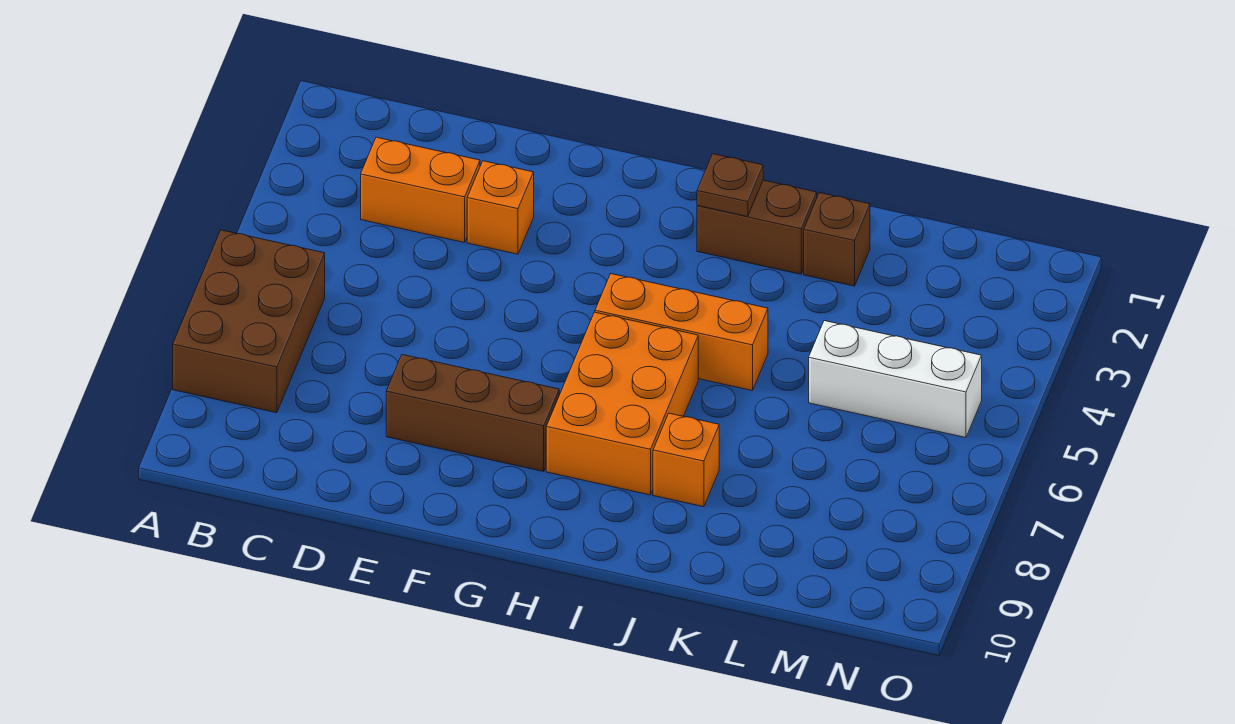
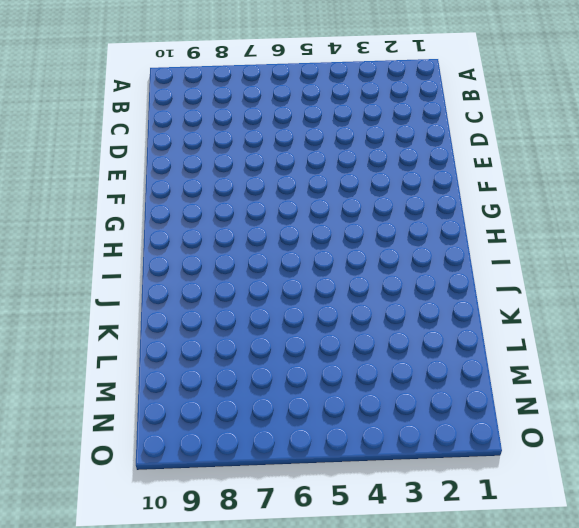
none -> brown 2x3 brick [173,230,325,413]
none -> orange 1x2 brick [361,137,480,243]

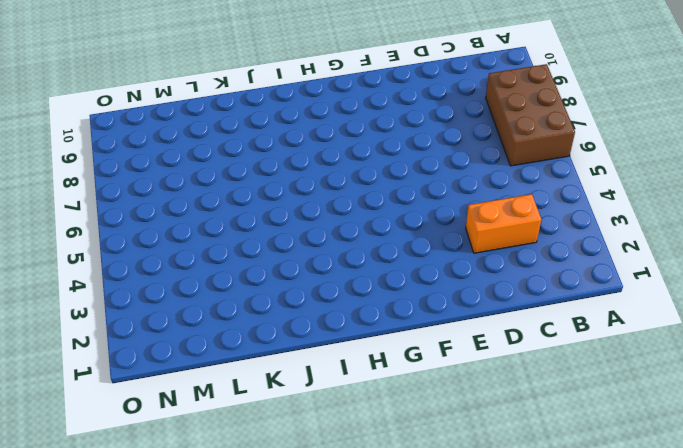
none -> orange 1x1 brick [467,161,534,254]
none -> brown 1x3 brick [386,355,559,471]

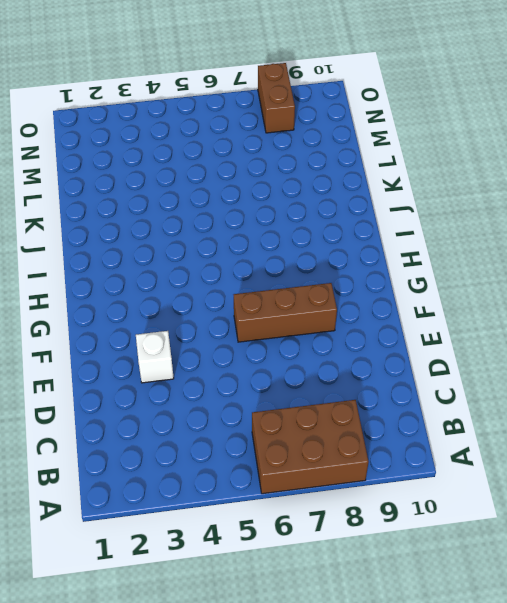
white 1x1 brick [136,331,174,383] -> orange 1x1 brick [467,161,534,254]
brown 1x3 brick [234,283,337,342] -> brown 1x3 brick turned to [386,355,559,471]
brown 1x2 brick [258,63,295,133] -> brown 1x2 brick moved to [697,180,817,274]
none -> orange 1x2 brick [361,137,480,243]
none -> orange 1x3 brick [595,274,768,390]

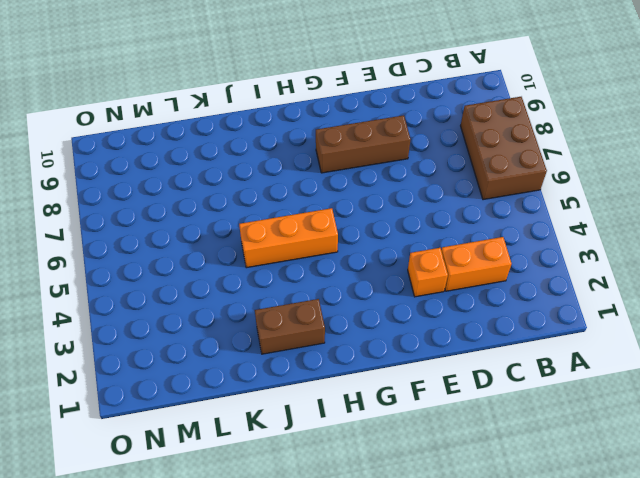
none -> orange 2x3 brick [546,312,698,495]
none -> orange 1x1 brick [653,413,719,507]

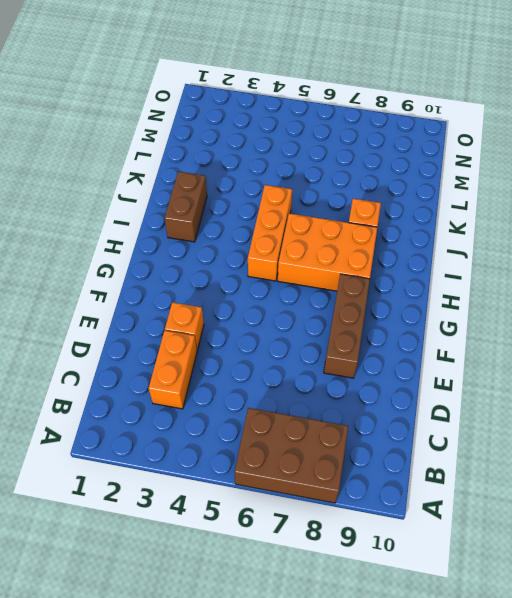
none -> brown 1x1 brick [804,193,870,286]
none -> white 1x3 brick [809,321,982,438]

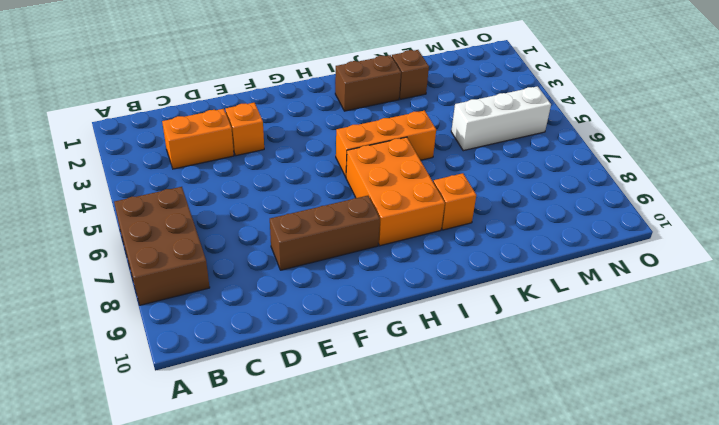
none -> brown 1x1 plate [697,154,763,217]

